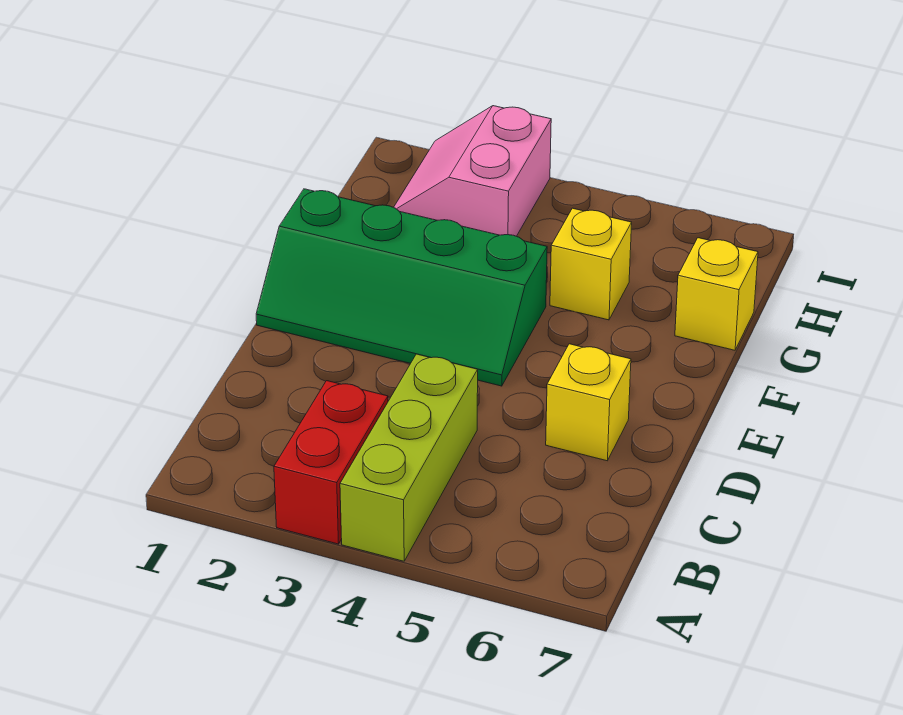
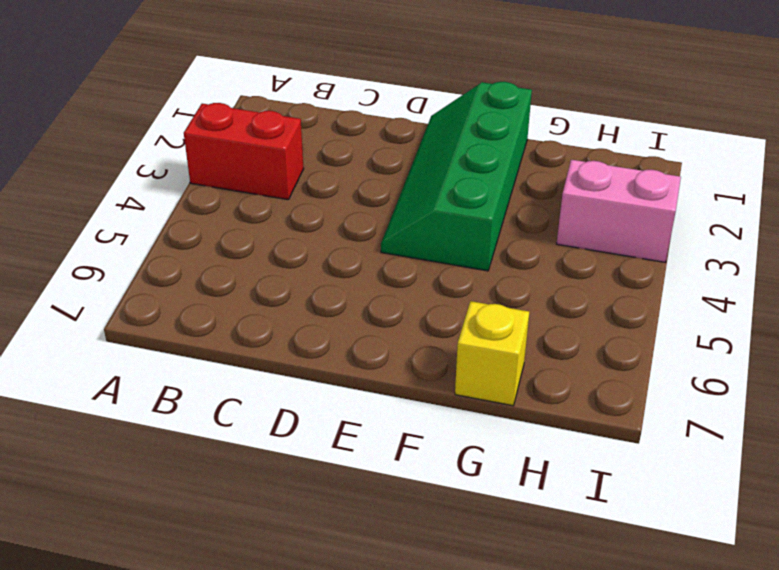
none -> lime 1x3 brick [340,354,478,561]
none -> yellow 1x1 brick [546,344,631,461]

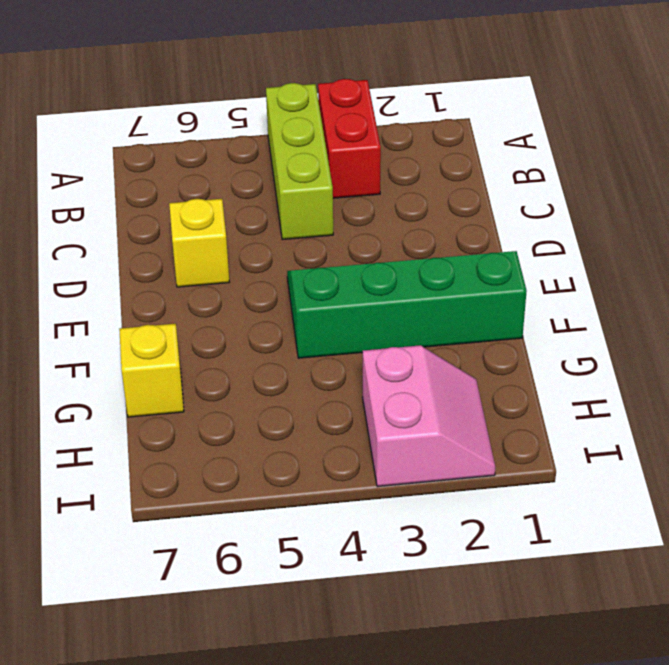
none -> yellow 1x1 brick [550,208,632,320]

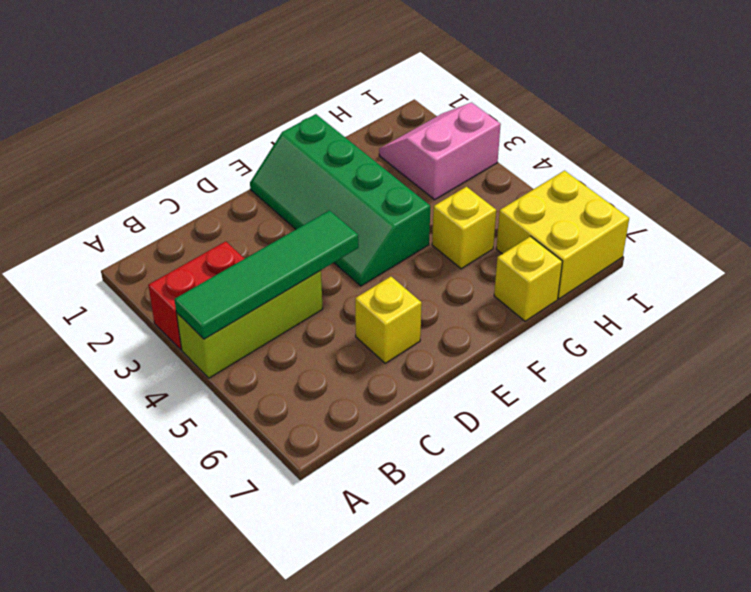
green 1x4 tile [174,210,359,339] -> none
yellow 2x2 brick [496,171,629,299] -> none

